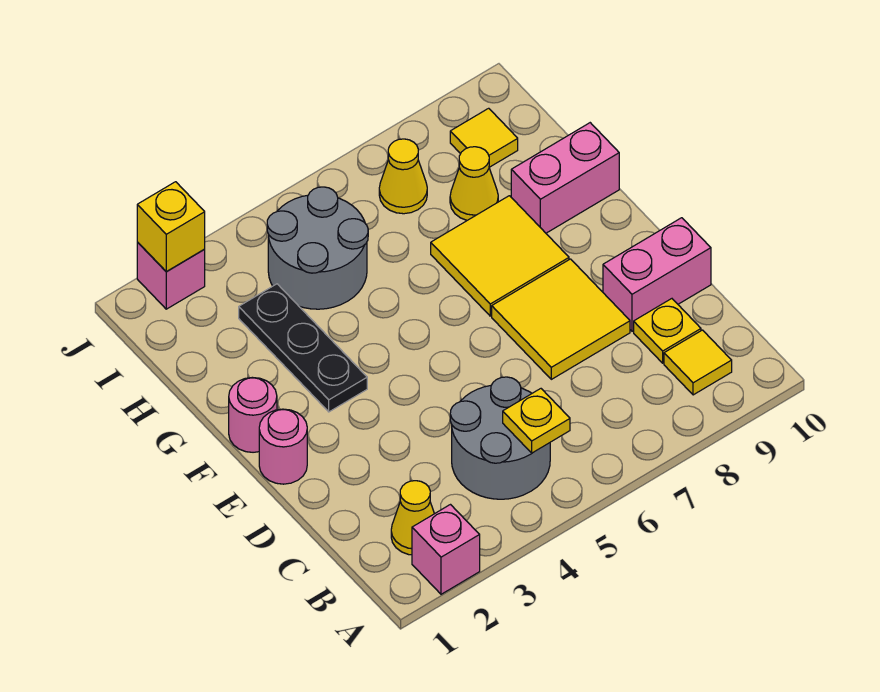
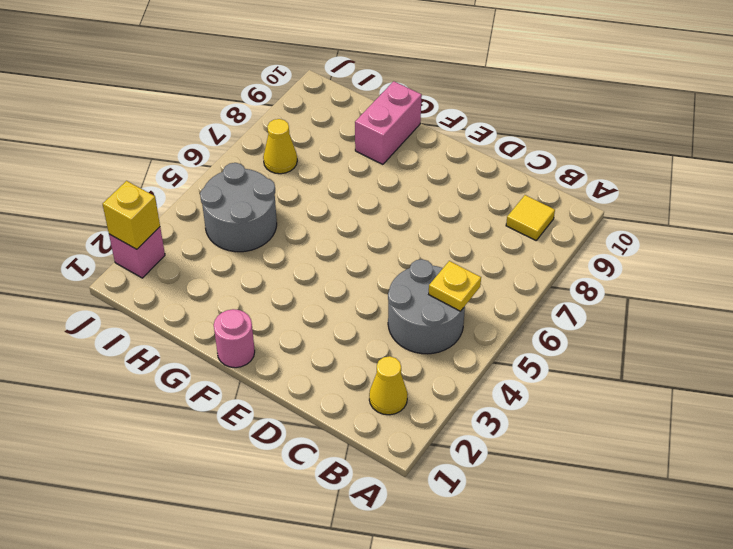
none -> pink 1x1 brick [412,505,480,594]
none -> yellow 1x1 plate [634,299,701,363]
none -> yellow 2x2 tile [492,259,630,379]

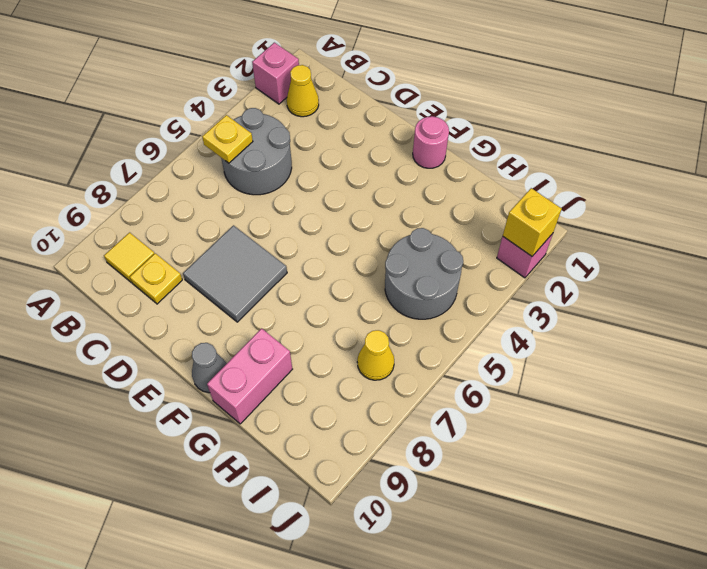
grey 2x2 tile [183,225,287,322] -> yellow 2x2 tile [492,259,630,379]
grey 1x1 cone [192,343,227,393] -> none
none -> pink 1x2 brick [603,218,711,331]
none -> pink 1x1 round brick [259,409,307,484]
none -> black 1x3 plate [239,284,367,412]

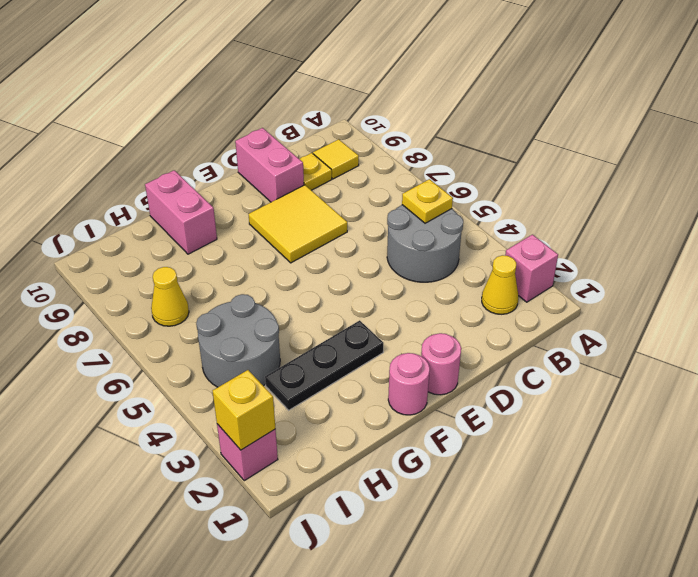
none -> yellow 2x2 tile [431,196,569,316]
none -> yellow 1x1 cone [450,147,498,220]
none -> yellow 1x1 tile [450,108,518,167]

